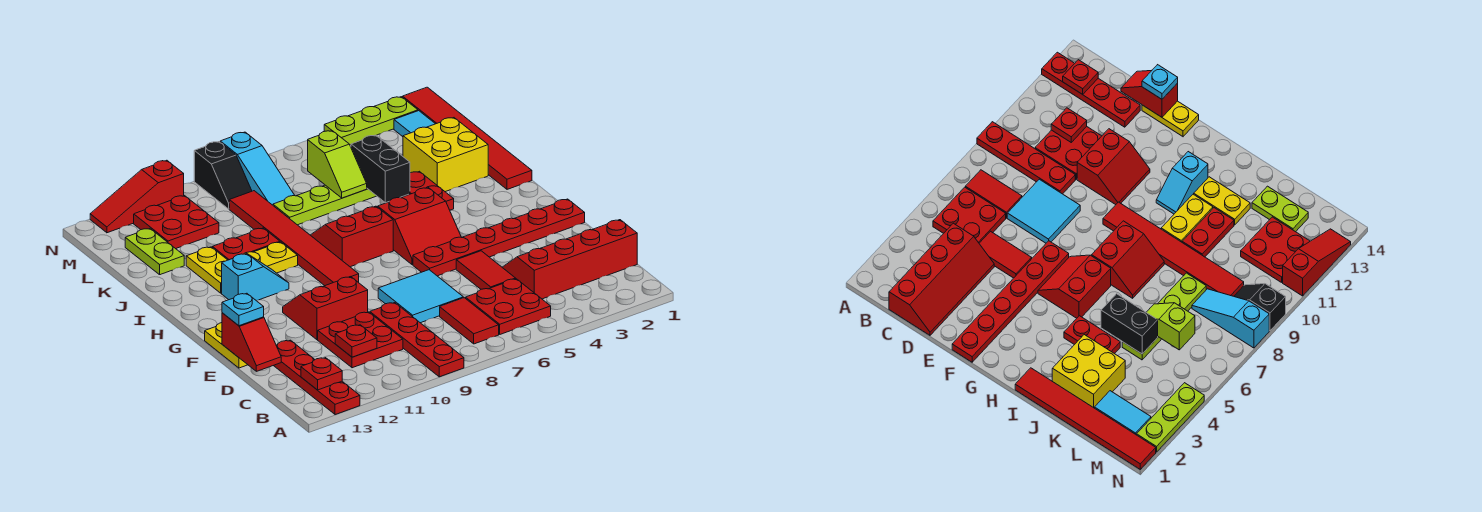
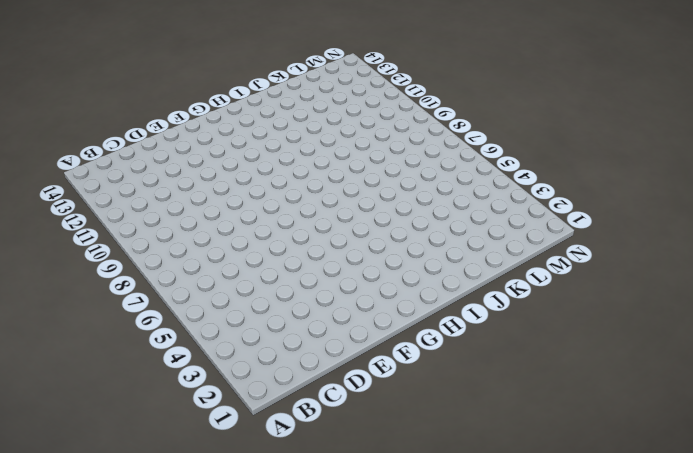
none -> red 1x4 plate [370,303,464,377]
none -> red 1x4 plate [274,340,360,415]
none -> red 2x2 plate [466,279,551,334]
none -> red 1x2 tile [440,298,499,344]

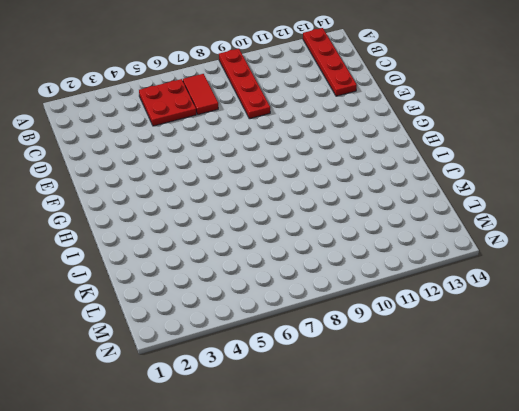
none -> red 2x4 slope [502,220,637,299]
none -> red 2x2 plate [318,312,403,368]
none -> red 1x2 tile [456,251,516,289]
none -> cyan 2x2 tile [378,270,463,323]

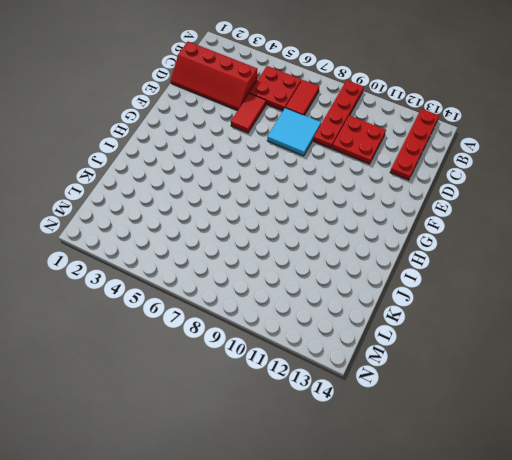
none -> red 2x2 slope [283,277,368,340]
none -> yellow 1x2 plate [205,323,248,368]
none -> red 1x6 plate [413,199,585,276]
none -> red 2x2 slope [378,188,461,265]

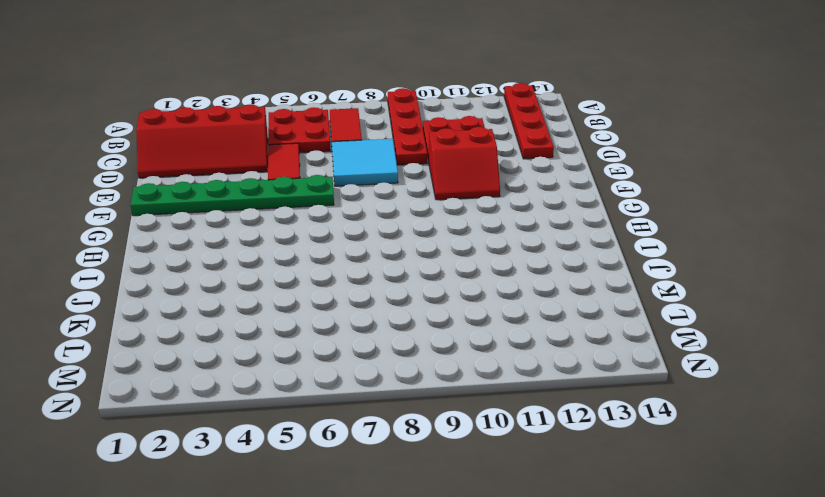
green 1x6 plate [131,175,334,216] -> red 1x6 plate [413,199,585,276]
none -> yellow 1x2 plate [205,323,248,368]
none -> red 2x2 slope [378,188,461,265]
none -> red 1x6 tile [229,191,359,286]
none -> red 2x2 slope [311,206,393,267]

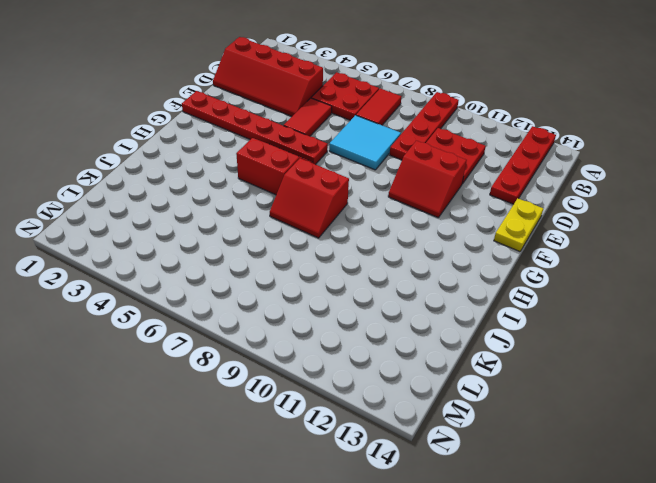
none -> red 1x6 tile [229,191,359,286]
none -> cyan 1x2 slope [222,254,289,300]
none -> red 1x6 tile [403,87,532,189]
none -> red 1x2 plate [403,171,454,210]

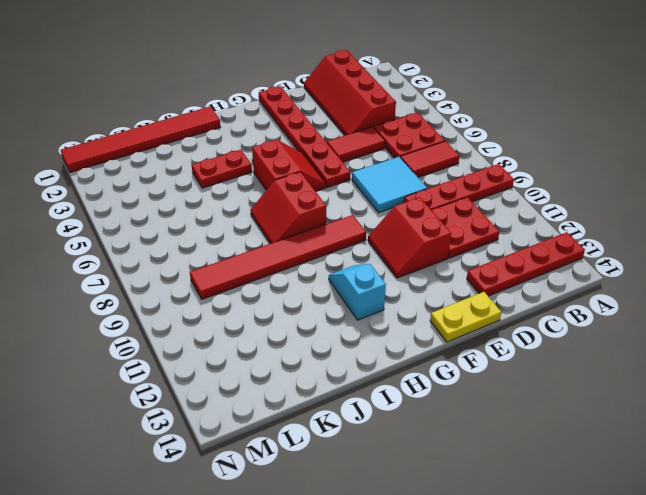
none -> yellow 1x2 plate [244,242,298,273]
none -> yellow 1x2 plate [186,247,227,293]
none -> yellow 2x2 brick [403,118,488,192]
none -> red 1x2 plate [212,228,280,260]

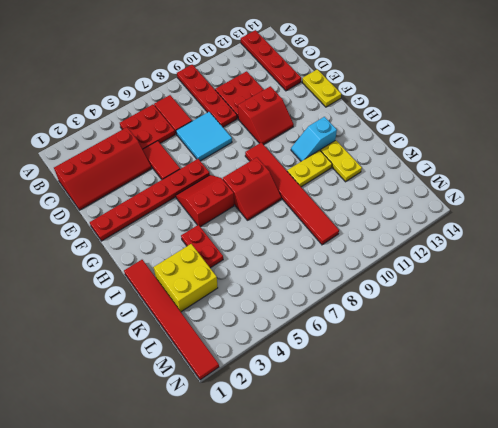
none -> red 1x2 plate [212,228,280,260]
none -> lime 1x4 plate [273,185,376,225]
none -> lime 1x2 plate [125,229,184,275]
none -> cyan 1x2 tile [394,111,435,137]

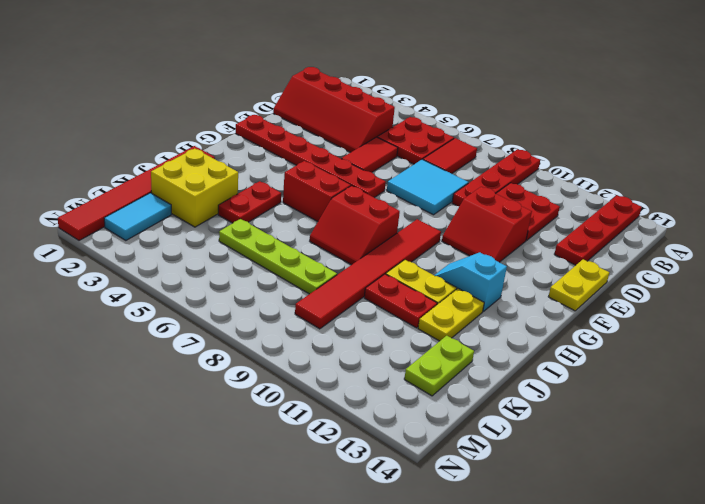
none -> cyan 1x3 slope [220,132,295,205]
none -> red 2x2 plate [134,196,219,249]
none -> black 1x2 slope [194,142,252,209]
none -> lime 1x3 plate [324,97,418,145]

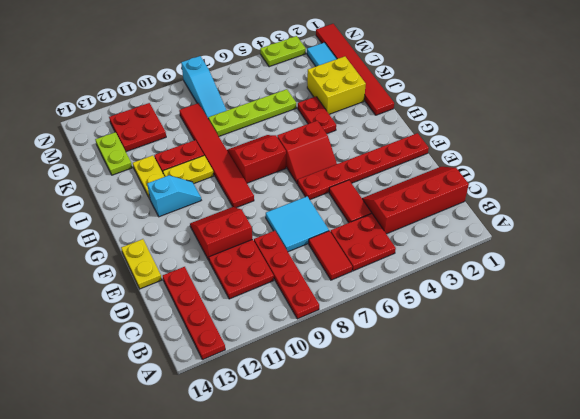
lime 1x2 plate [260,36,306,67] -> lime 1x3 plate [324,97,418,145]
none -> black 1x2 slope [194,142,252,209]
none -> red 1x3 slope [90,160,184,233]
none -> red 1x1 plate [301,358,342,390]
none -> red 1x1 plate [335,325,377,357]

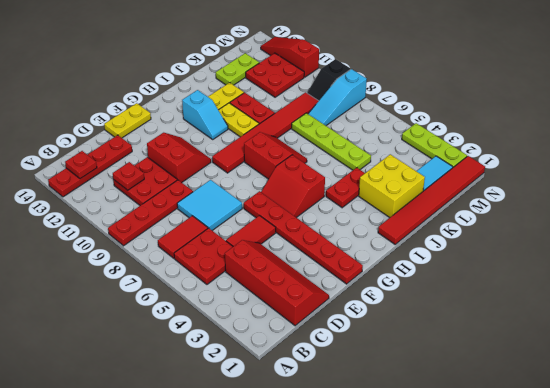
none -> red 1x2 slope [222,313,281,371]
none -> black 1x2 brick [351,135,410,203]
none -> lime 1x2 slope [308,131,367,198]
none -> cyan 1x1 plate [222,293,264,326]

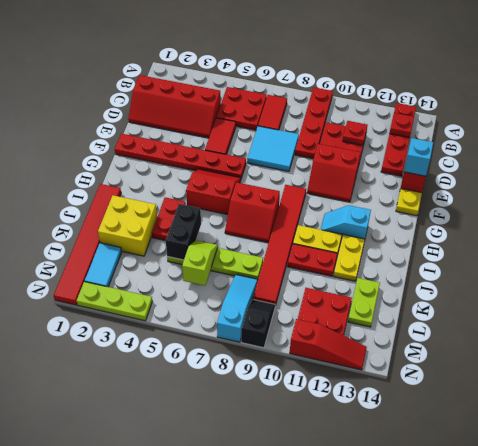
cyan 1x1 brick [404,138,433,176] -> cyan 1x1 plate [222,293,264,326]

